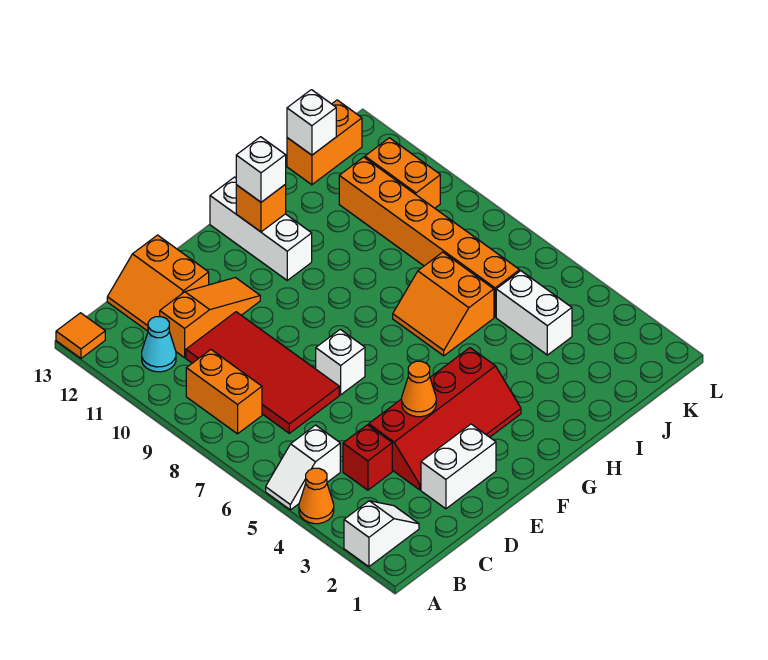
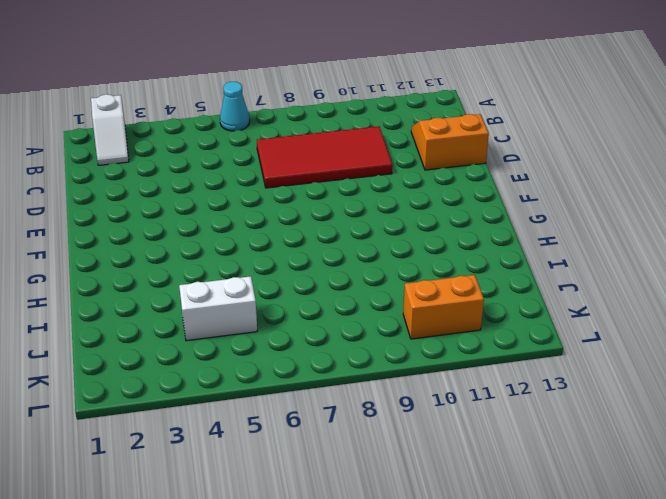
cyan 1x1 cone [220,82,250,131] -> cyan 1x1 cone moved to [142,317,176,372]
none -> orange 1x1 cone [299,468,334,524]
none -> white 1x2 slope [266,425,340,510]
none -> orange 1x1 tile [56,313,105,358]

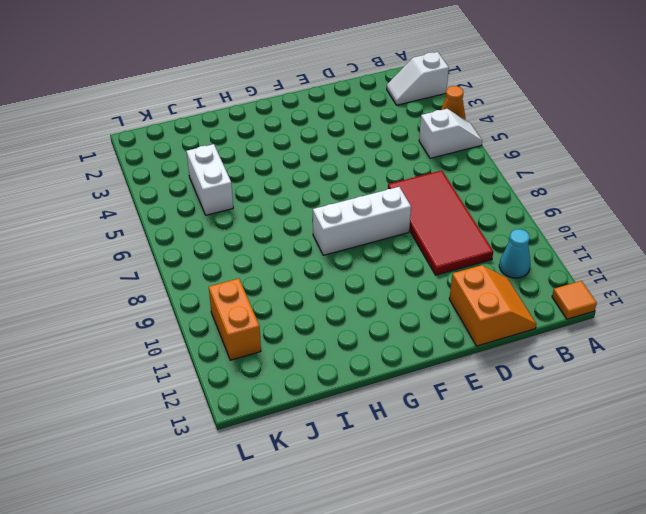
white 1x3 brick [313,187,411,255] -> white 1x3 brick turned to [210,177,312,280]
none -> orange 1x2 brick [186,350,262,434]
none -> red 1x1 brick [343,425,392,490]
none -> orange 1x3 slope [160,278,260,358]

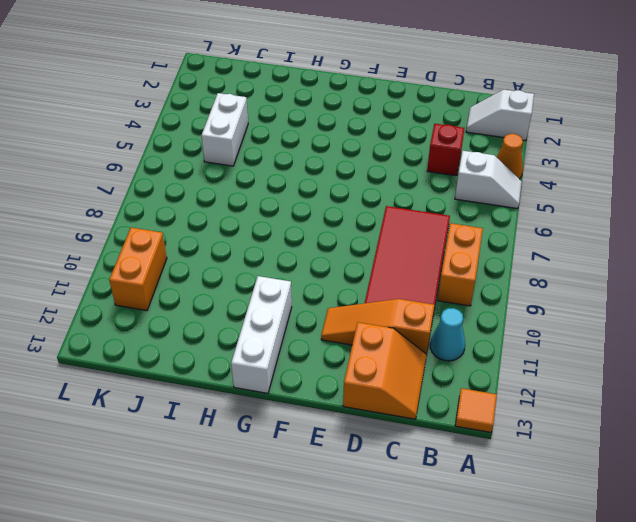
none -> white 1x2 brick [421,424,496,509]
none -> red 2x4 slope [369,348,521,490]
none -> white 1x1 brick [316,329,365,395]

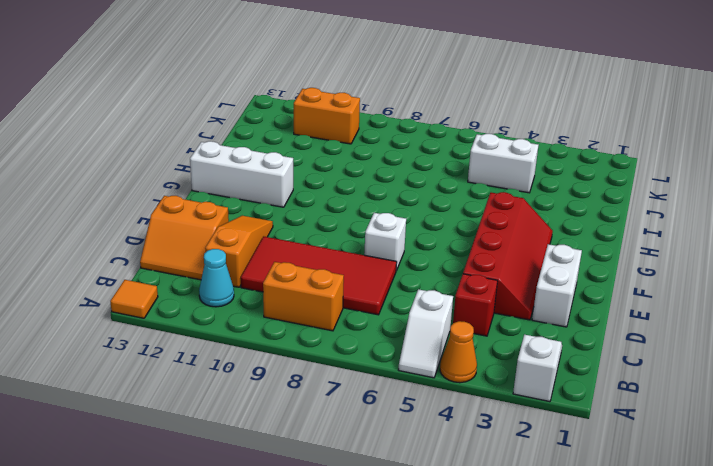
none -> orange 2x2 slope [393,252,494,356]
none -> orange 1x6 brick [339,157,520,317]
none -> orange 1x2 brick [287,100,362,185]

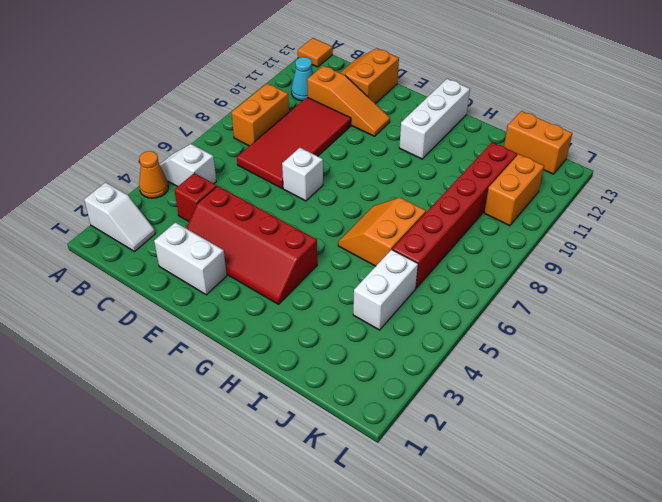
red 1x6 brick [392,142,517,288] -> orange 1x6 brick [339,157,520,317]
none -> orange 1x1 cone [402,361,436,417]
none -> orange 1x1 brick [236,185,286,232]
none -> white 1x1 brick [287,90,336,155]

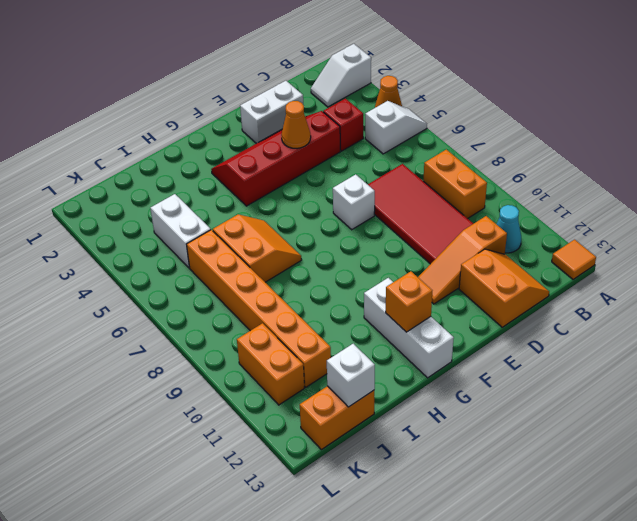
none -> white 1x1 brick [236,137,286,202]

